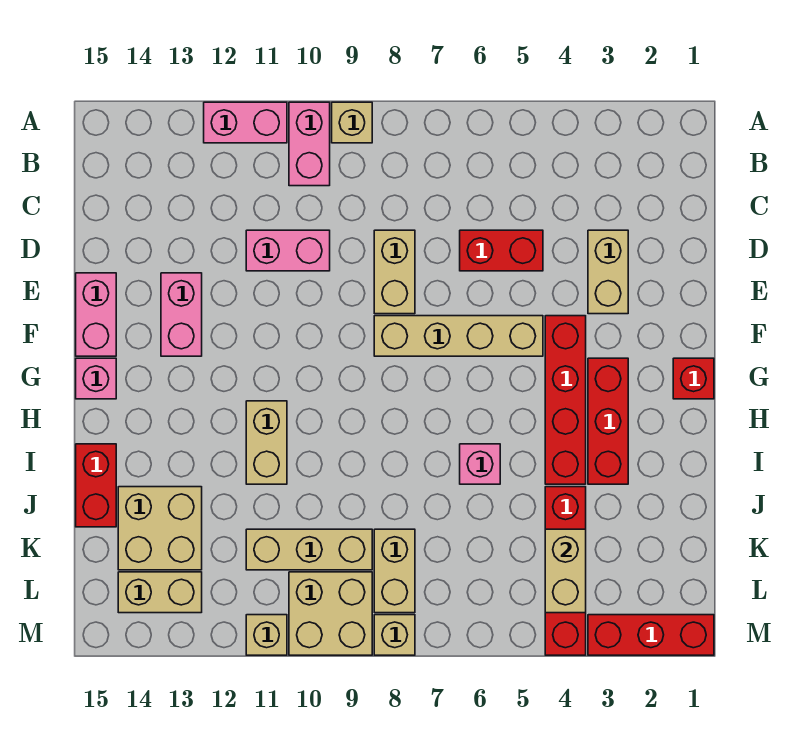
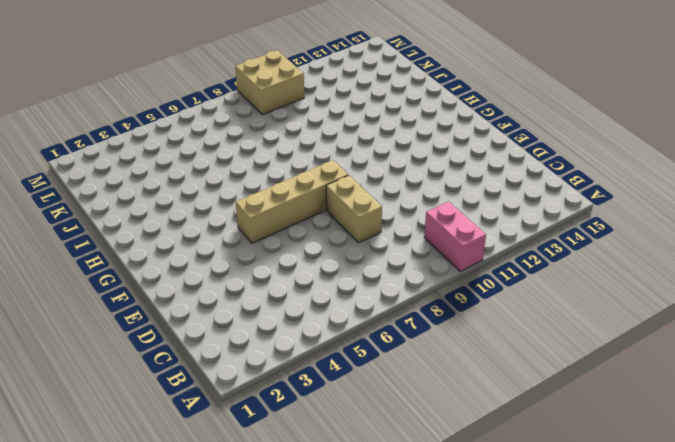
none -> tan 1x1 brick [332,102,372,143]
none -> pink 1x2 brick [204,102,287,143]
none -> tan 1x2 brick [588,230,628,314]

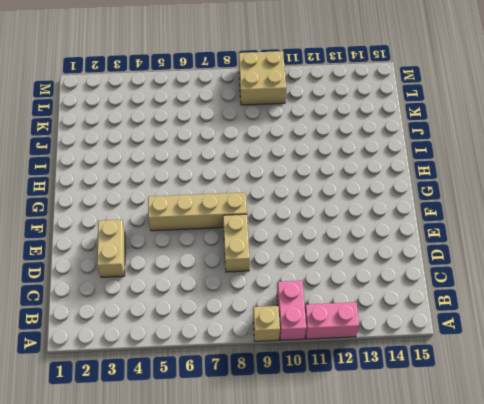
none -> red 1x2 brick [460,230,543,271]
none -> pink 1x2 brick [246,230,330,271]
none -> pink 1x2 brick [161,273,202,356]

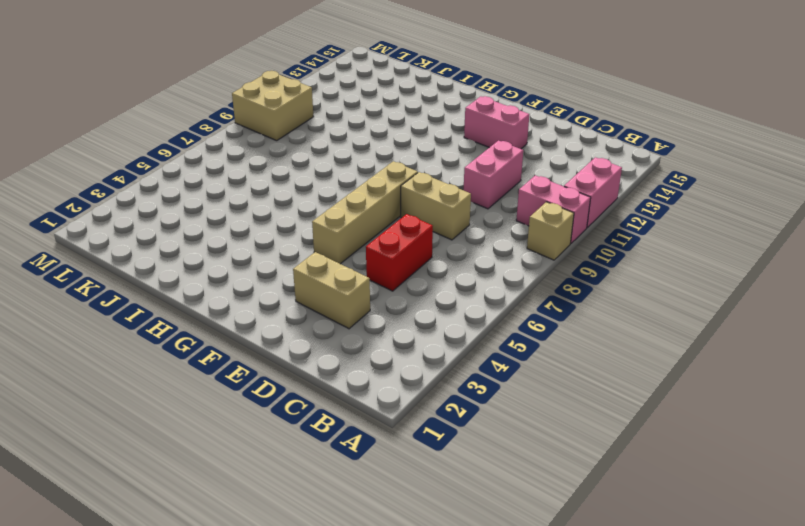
none -> pink 1x2 brick [76,273,116,356]
none -> red 1x4 brick [545,316,586,484]
none -> red 1x1 brick [673,358,714,399]

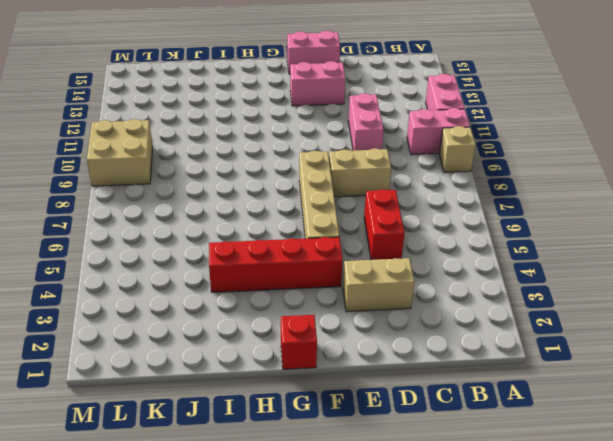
none -> red 1x3 brick [588,358,628,484]
none -> pink 1x1 brick [76,358,116,399]
none -> tan 1x2 brick [246,401,287,484]

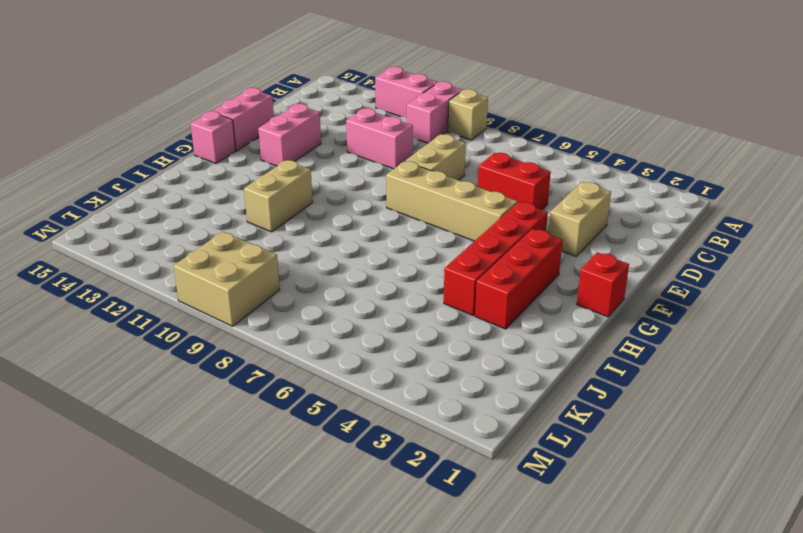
none -> pink 1x1 brick [460,444,500,484]
none -> red 1x2 brick [76,444,116,527]
none -> red 1x4 brick [545,487,586,655]

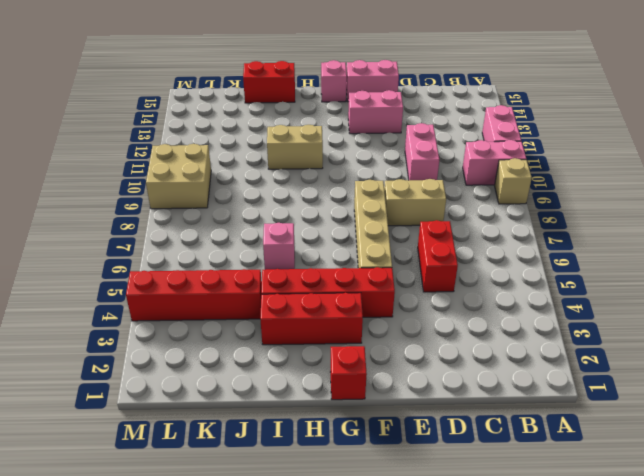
none -> tan 1x2 brick [588,230,628,314]
none -> tan 2x2 brick [118,487,202,570]
none -> tan 1x2 brick [374,529,415,613]

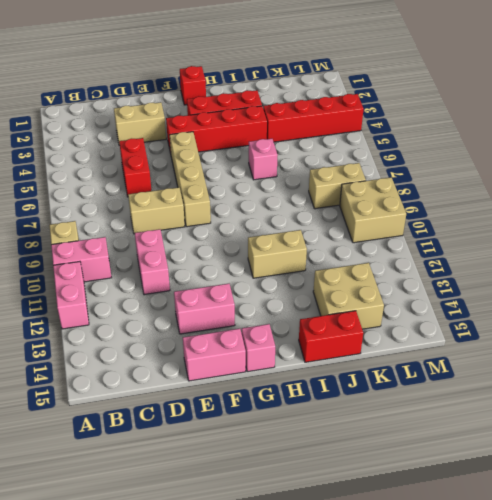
none -> tan 1x3 brick [246,529,372,570]
none -> tan 1x2 brick [118,572,202,613]
none -> red 1x3 brick [588,615,714,655]

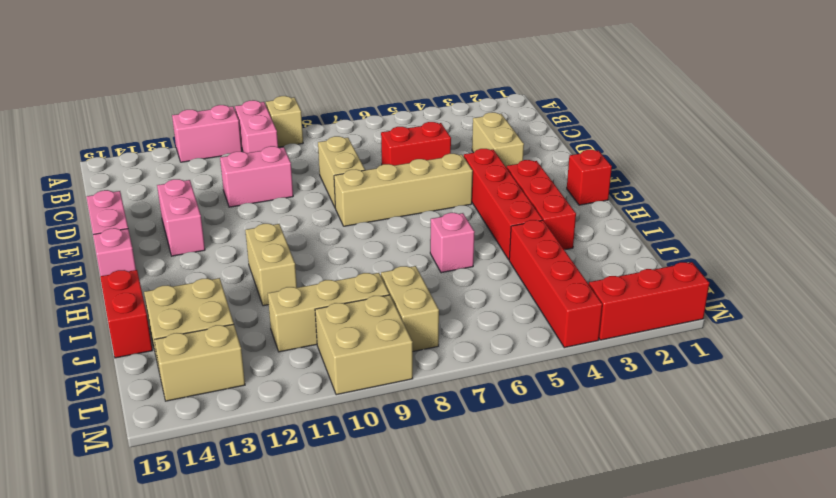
none -> tan 1x1 brick [374,615,415,655]
none -> tan 1x1 brick [246,615,287,655]
none -> tan 1x2 brick [545,529,586,613]

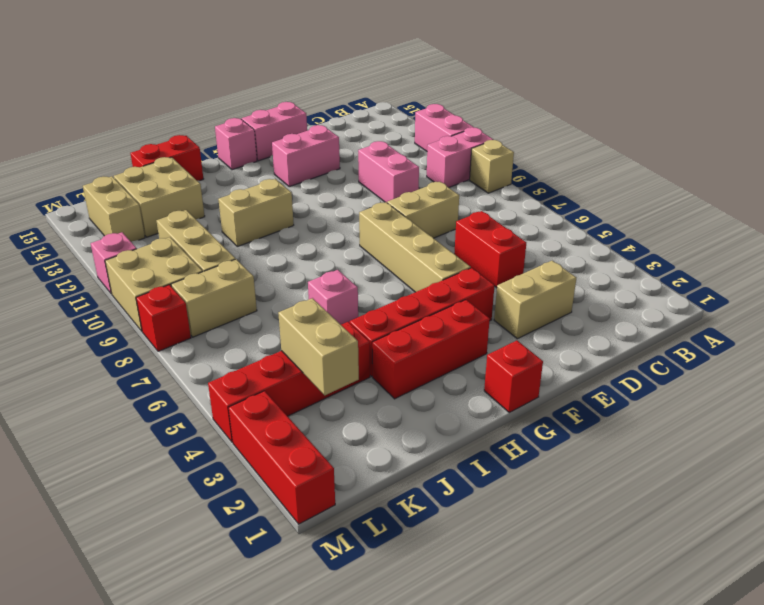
tan 1x2 brick [278,298,359,395] -> tan 1x2 brick turned to [545,529,586,613]
red 1x1 brick [136,285,191,351] -> tan 1x1 brick [374,615,415,655]
pink 1x1 brick [91,232,137,294] -> tan 1x1 brick [246,615,287,655]

